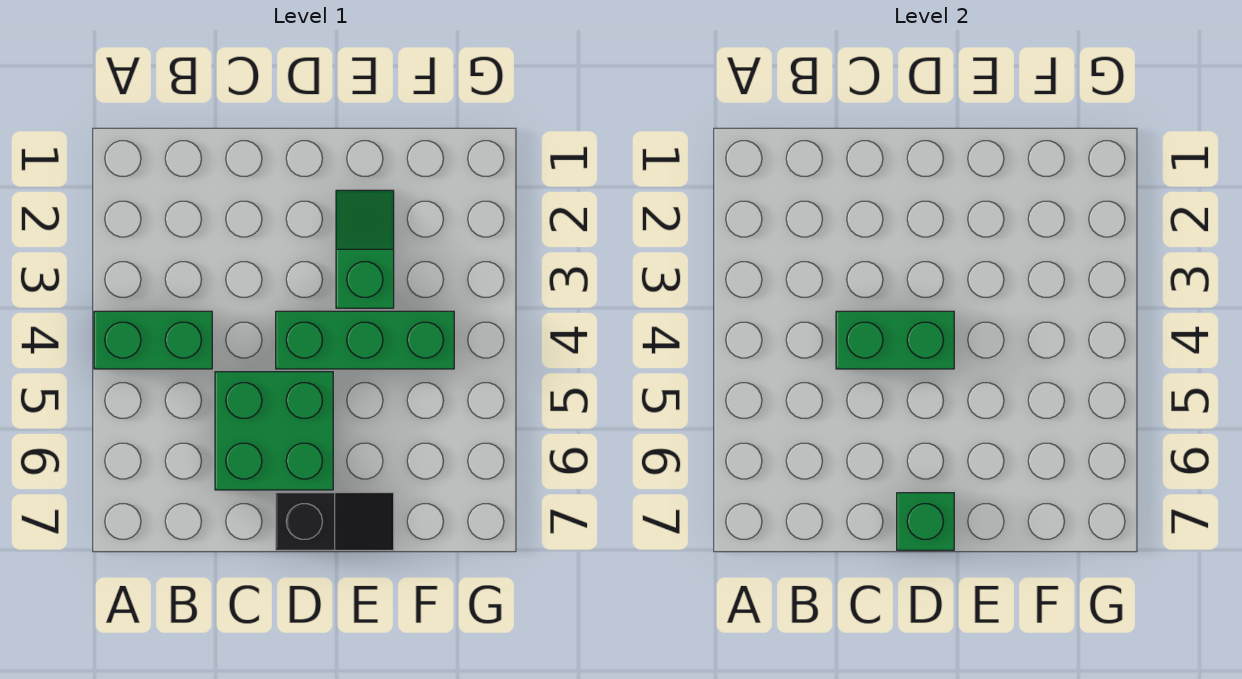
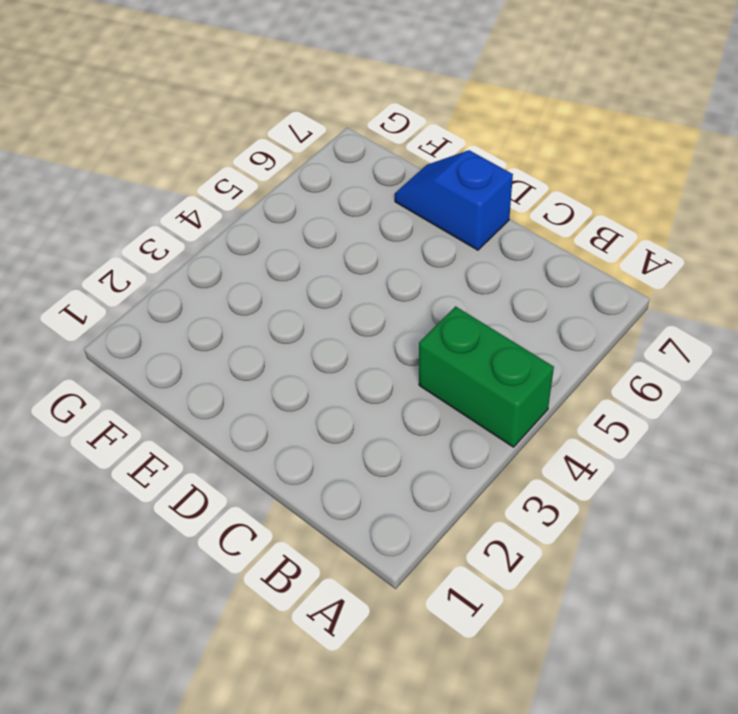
blue 1x2 slope [395,150,513,250] -> black 1x2 slope [276,493,394,550]
none -> green 2x2 brick [215,372,333,490]
none -> green 1x3 brick [276,311,454,369]

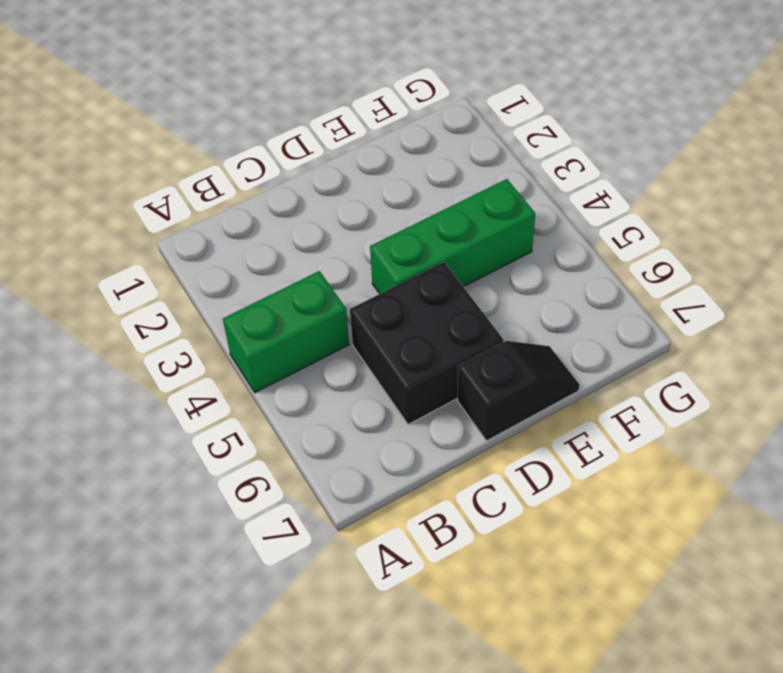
black 2x2 brick [350,262,503,425] -> green 2x2 brick [215,372,333,490]
none -> green 1x2 slope [336,190,394,308]
none -> green 1x2 brick [836,311,954,369]

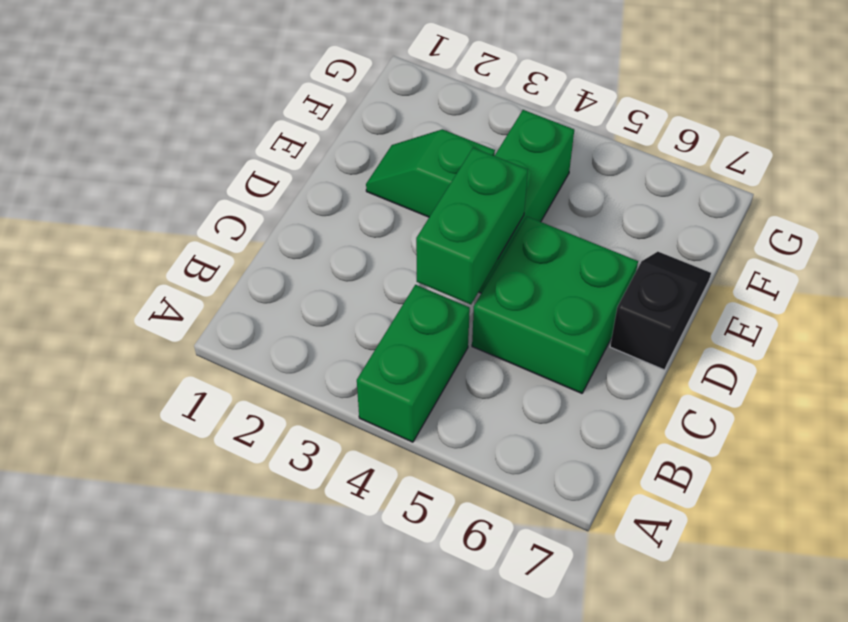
none -> green 1x1 brick [897,493,954,550]

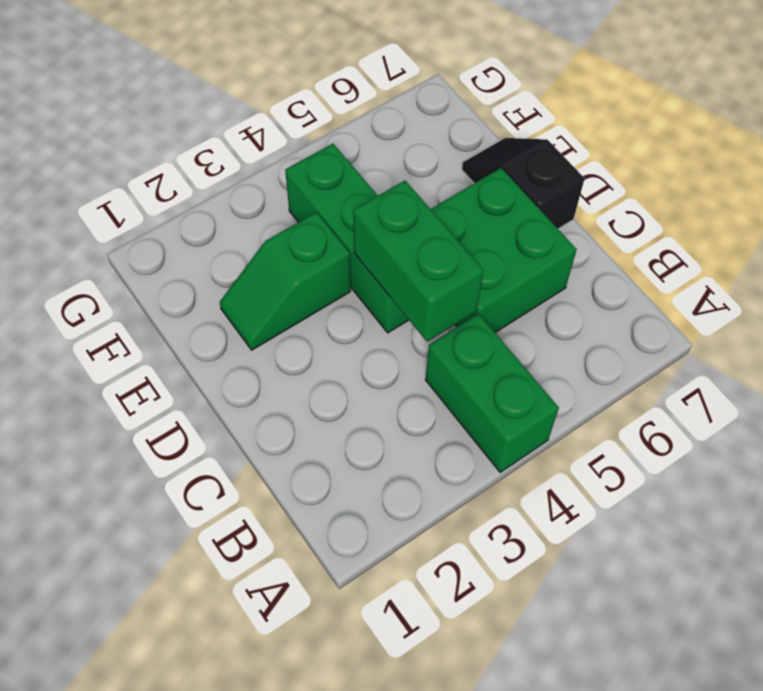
none -> green 1x1 brick [897,493,954,550]

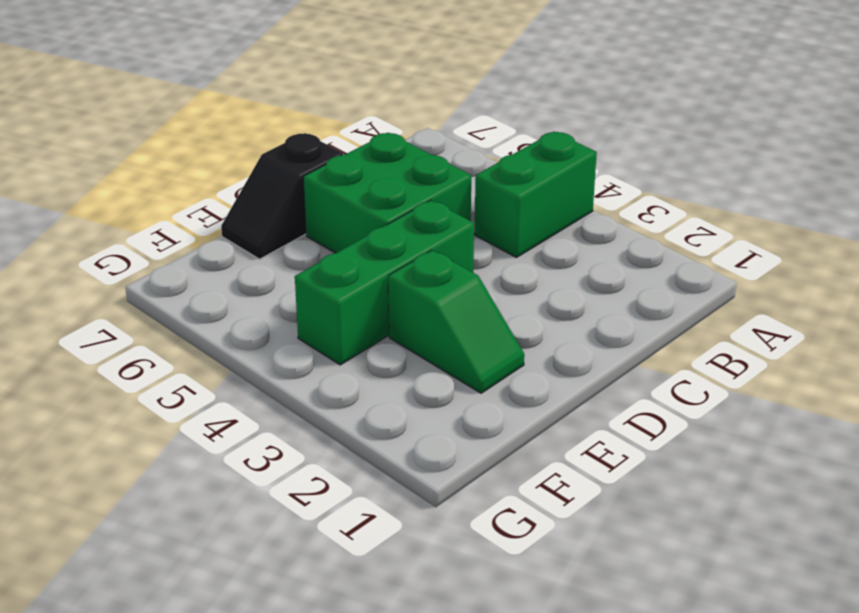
none -> green 1x2 brick [836,311,954,369]
none -> green 1x1 brick [897,493,954,550]

